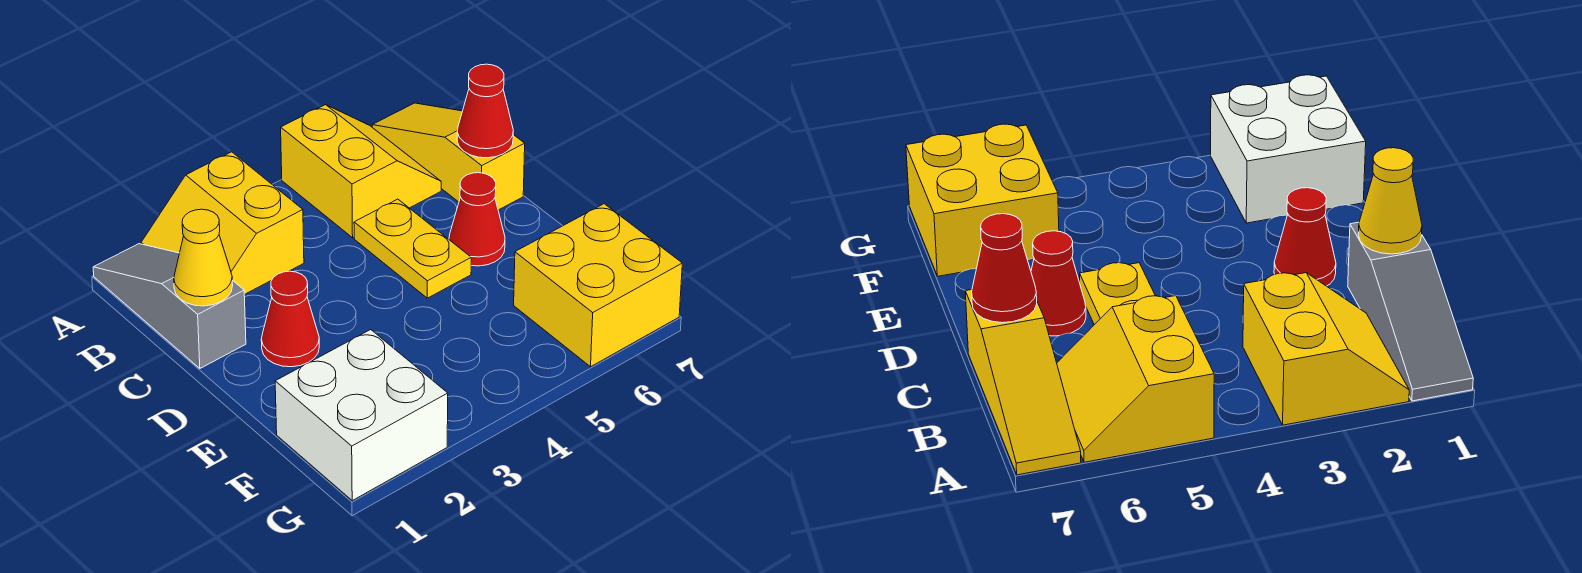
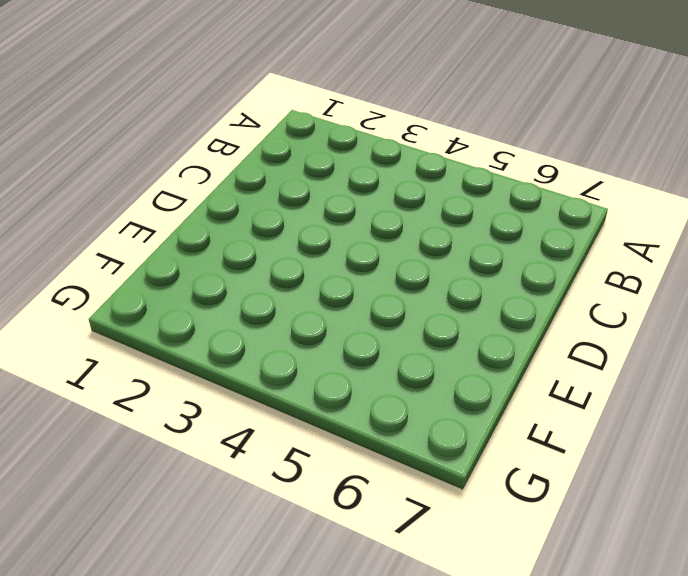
none -> grey 1x3 slope [93,244,246,368]
none -> yellow 2x2 slope [141,152,304,295]

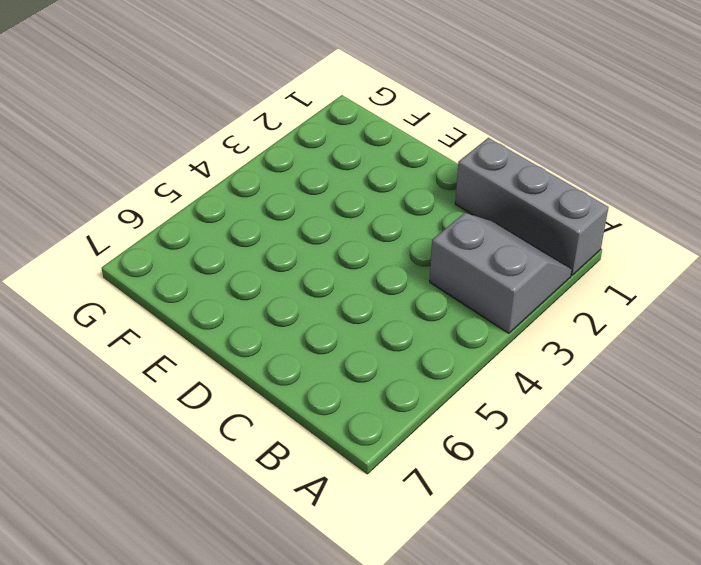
grey 1x3 brick [455,138,609,275] -> grey 1x3 slope [93,244,246,368]
grey 2x2 slope [430,213,572,333] -> yellow 2x2 slope [141,152,304,295]
none -> yellow 2x2 slope [281,105,441,238]
none -> yellow 1x3 slope [372,103,525,210]

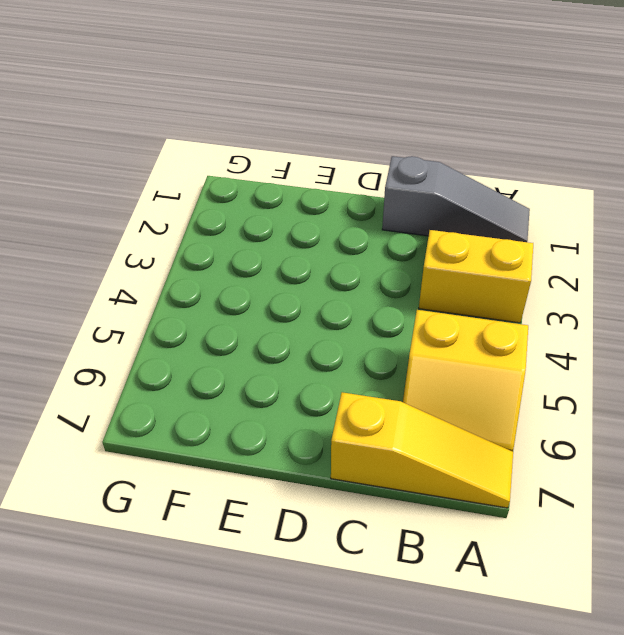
none -> yellow 1x2 plate [354,199,471,298]
none -> red 1x1 cone [261,271,319,367]

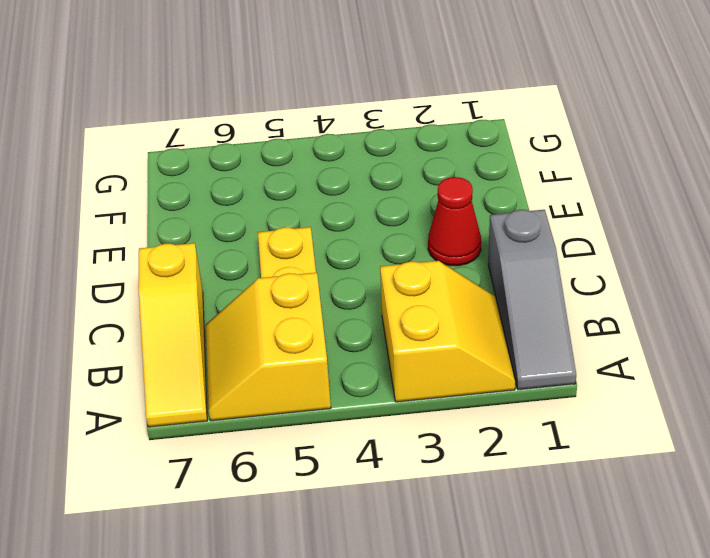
none -> red 1x1 cone [449,173,505,266]
none -> white 2x2 brick [275,330,448,501]

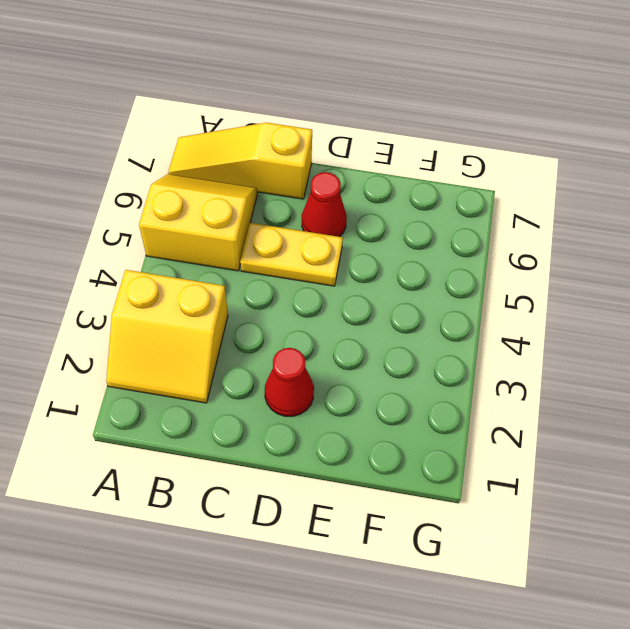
none -> grey 1x3 slope [93,244,246,368]
none -> white 2x2 brick [275,330,448,501]

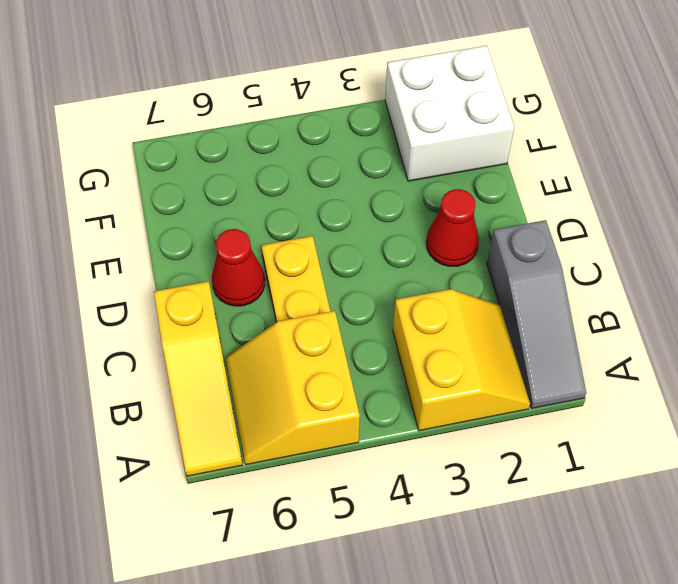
none -> yellow 2x2 brick [514,204,682,367]
none -> yellow 1x1 cone [174,209,233,306]

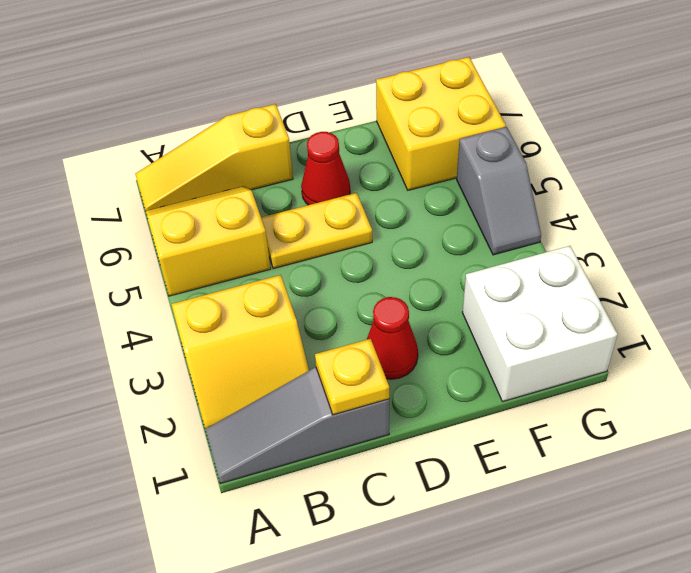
yellow 1x1 plate [315,339,389,415] -> yellow 1x1 cone [174,209,233,306]
grey 1x2 slope [457,127,541,255] -> none
none -> red 1x1 cone [457,64,513,158]

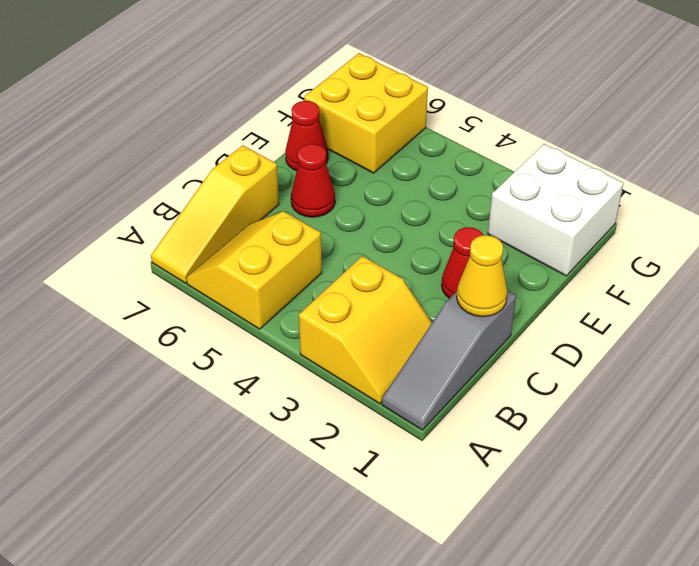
red 1x1 cone [285,101,328,171] -> red 1x1 cone moved to [457,64,513,158]
none -> yellow 1x2 plate [354,199,471,298]

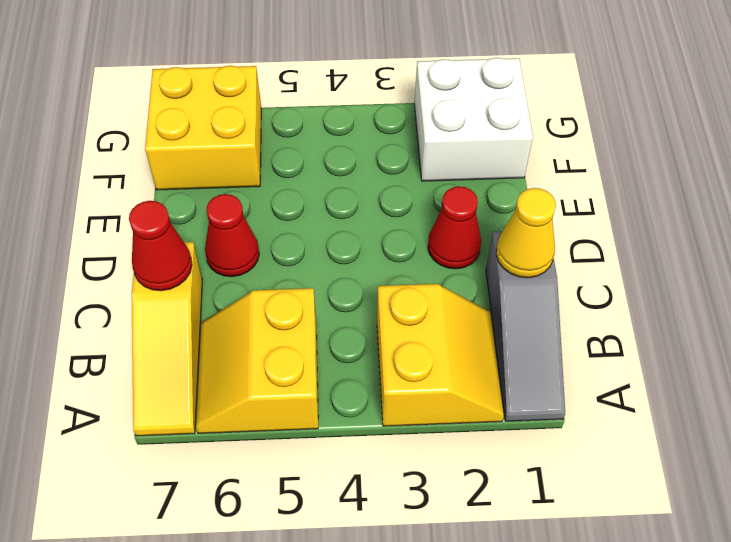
none -> yellow 1x2 plate [354,199,471,298]

